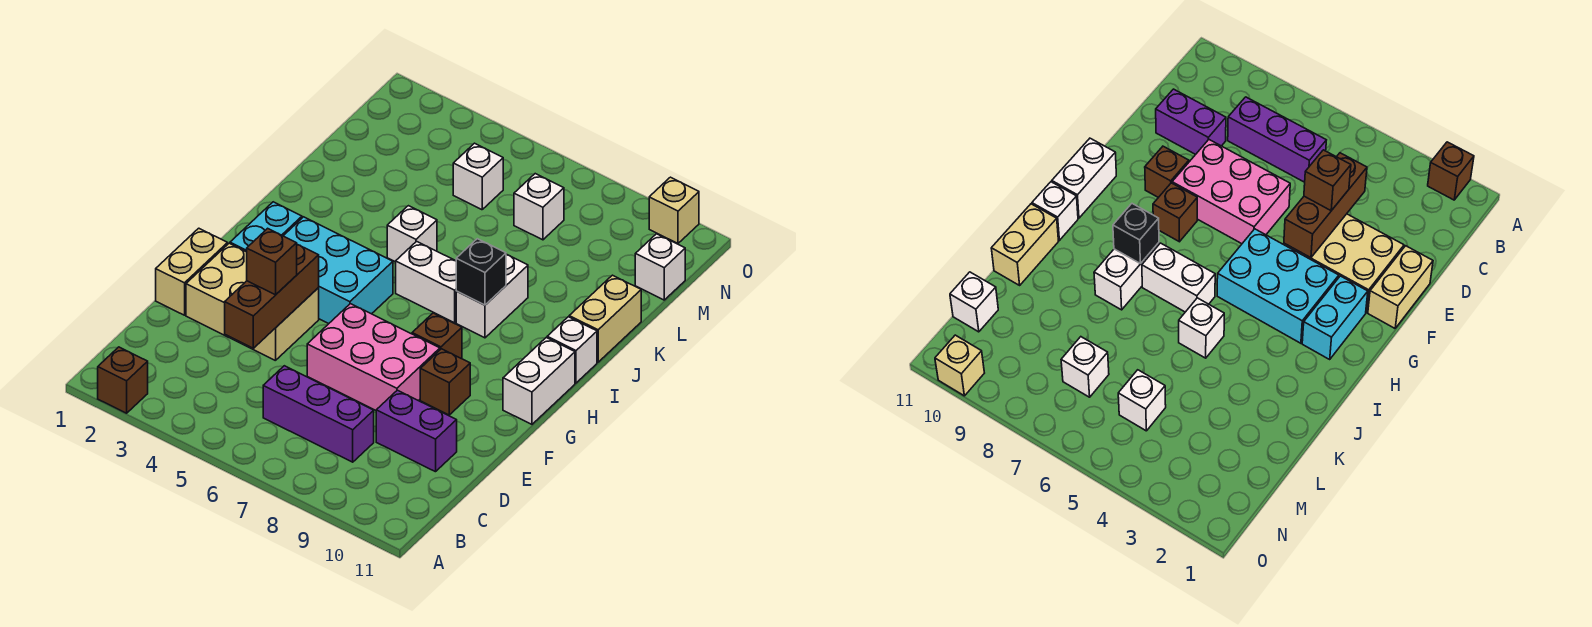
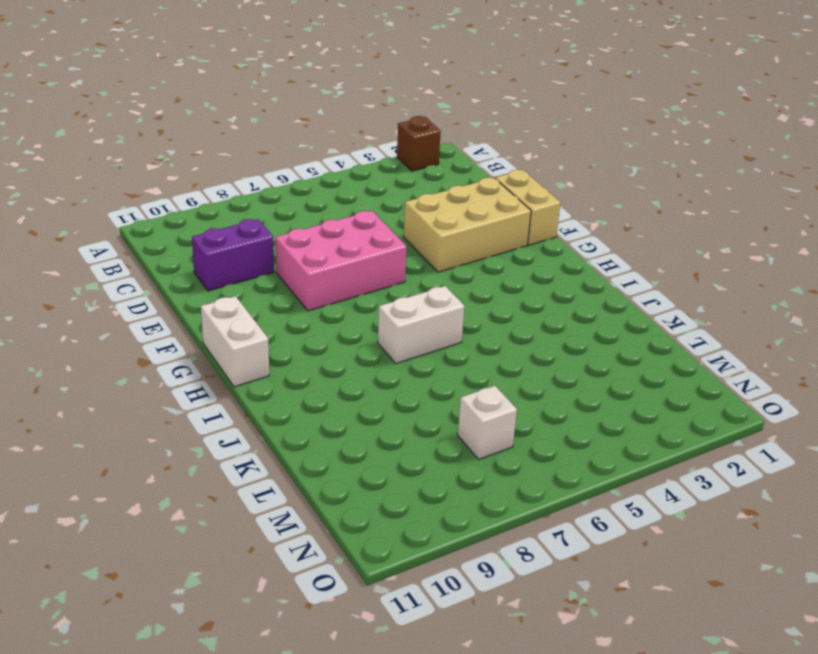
none -> purple 1x3 brick [263,366,374,462]
none -> brown 1x1 brick [420,349,470,415]
none -> cyan 1x2 brick [230,202,302,252]

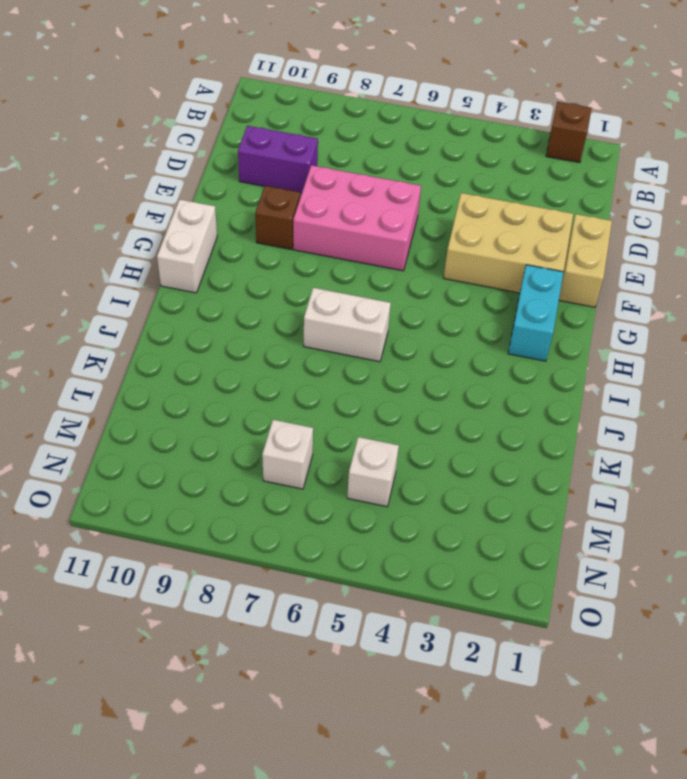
none -> purple 1x3 brick [263,366,374,462]
none -> cyan 2x3 brick [284,217,393,324]
none -> brown 1x1 brick [412,313,462,359]

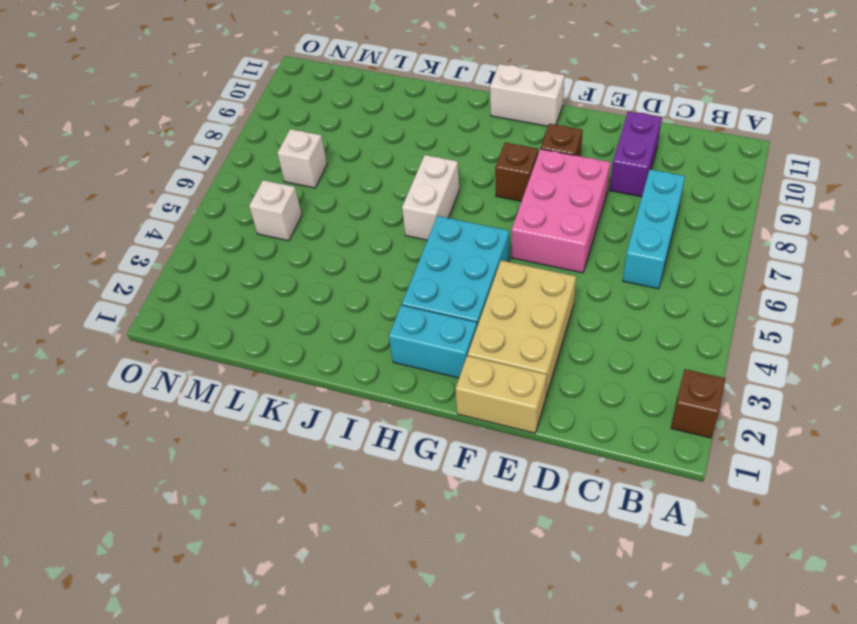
cyan 1x3 brick [623,169,685,289] -> purple 1x3 brick [263,366,374,462]
none -> white 1x2 brick [456,254,528,338]
none -> white 1x1 brick [547,317,597,383]
none -> white 1x1 brick [387,206,437,262]

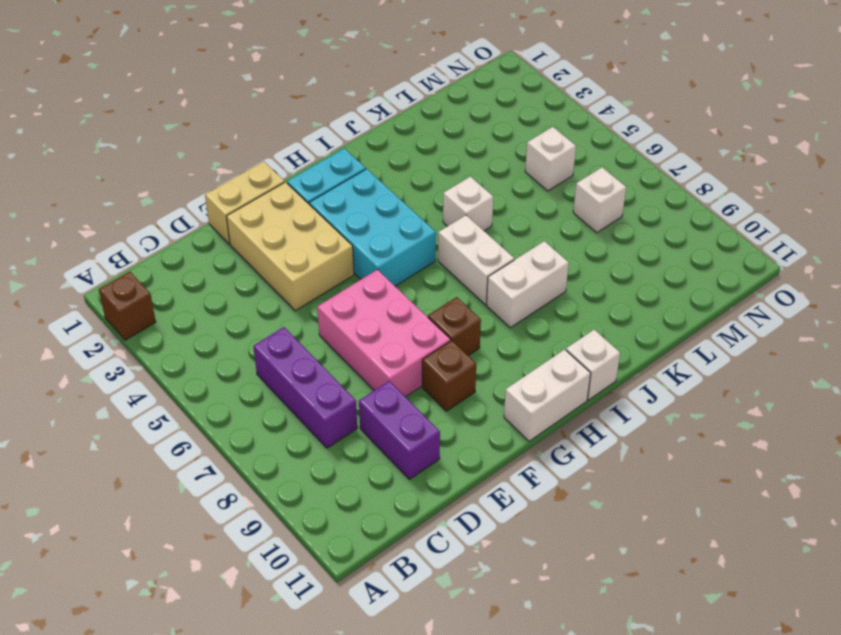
none -> tan 1x2 brick [569,275,641,362]
none -> white 1x1 brick [635,234,685,300]
none -> tan 1x1 brick [649,177,699,243]

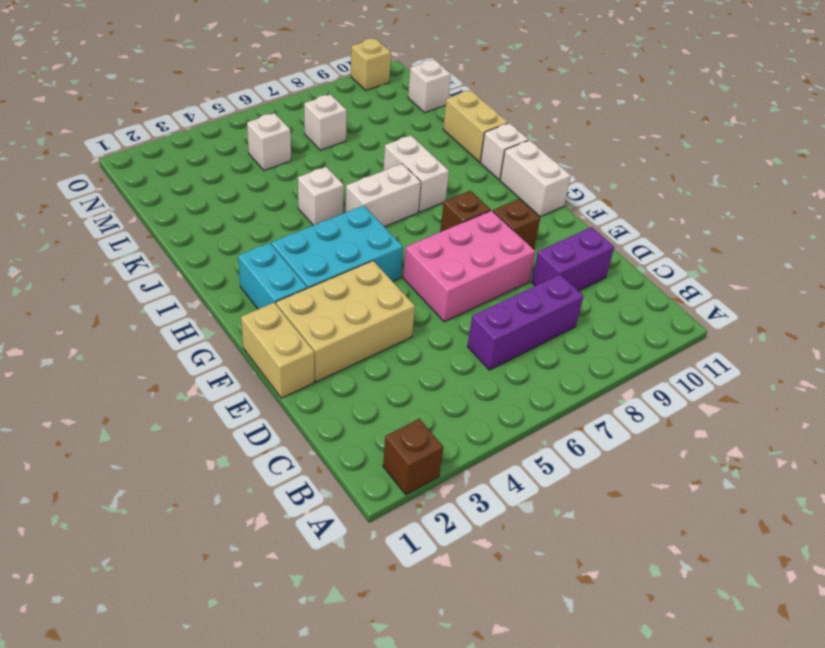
none -> brown 1x3 brick [225,245,319,348]
none -> black 1x1 brick [456,239,506,305]
none -> brown 1x1 brick [247,228,297,295]

